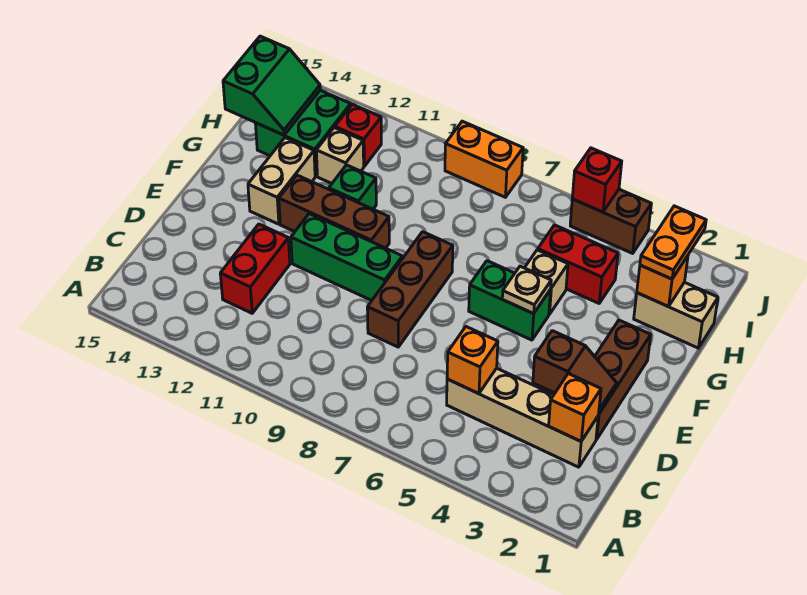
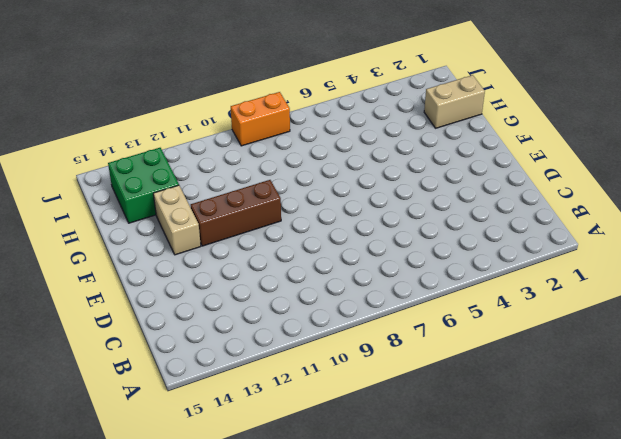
none -> tan 1x4 brick [447,368,598,467]
none -> red 1x2 brick [220,224,290,313]
none -> brown 1x3 brick [595,320,651,440]

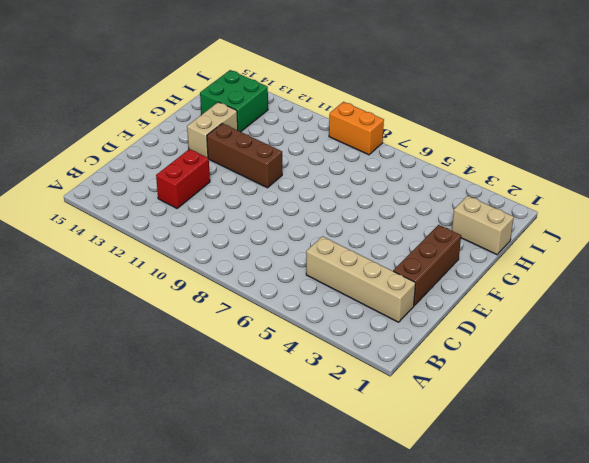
none -> brown 1x3 brick [367,232,453,347]
none -> green 1x3 brick [291,214,403,300]
none -> green 1x2 brick [469,261,551,340]

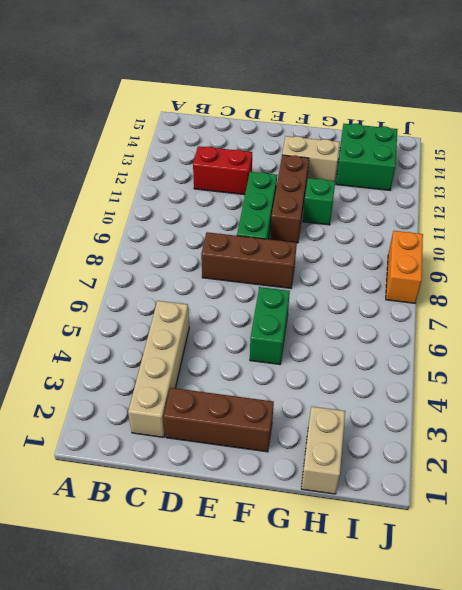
none -> tan 1x1 brick [525,250,568,314]
none -> red 1x2 brick [538,225,618,303]
none -> tan 1x1 brick [316,128,364,183]

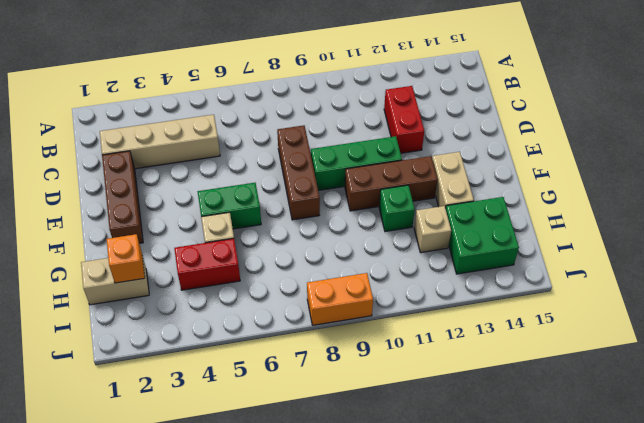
none -> red 1x1 brick [335,104,381,166]
none -> brown 1x2 brick [570,189,651,253]
none -> orange 1x1 brick [549,374,601,441]

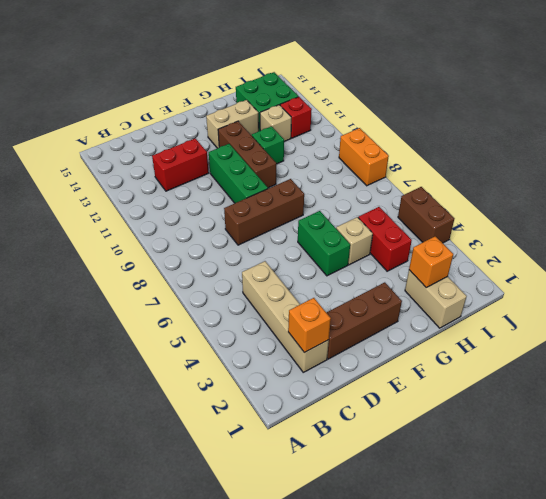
none -> orange 1x1 brick [447,327,498,394]
none -> brown 1x2 slope [533,331,617,413]
none -> tan 1x1 plate [502,266,551,314]

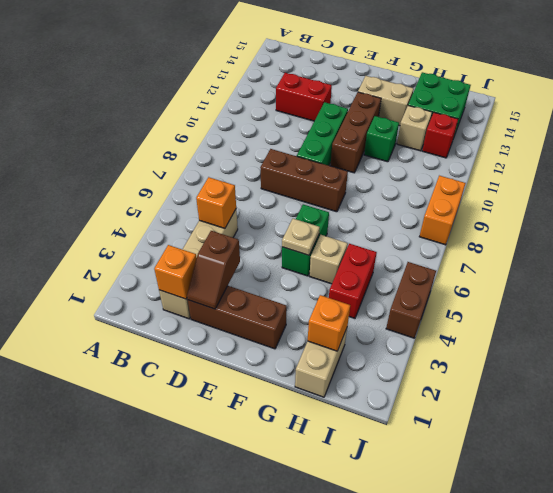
none -> green 2x2 slope [223,36,320,135]
none -> red 1x1 brick [572,148,622,212]
none -> orange 1x2 plate [640,206,706,279]

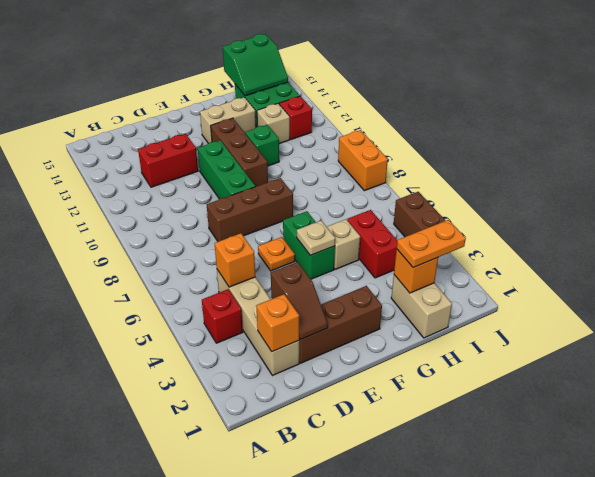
red 1x1 brick [202,289,243,343] -> red 1x1 brick moved to [572,148,622,212]
orange 1x1 plate [258,237,295,271] -> none

